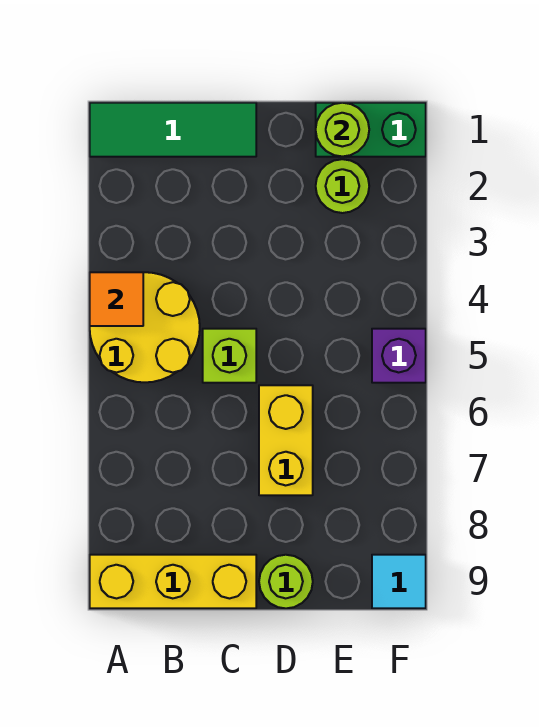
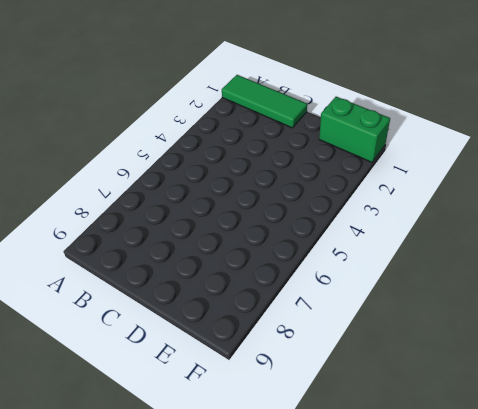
none -> yellow 2x2 round brick [90,272,200,382]
none -> yellow 1x3 brick [90,555,256,608]
none -> lime 1x1 brick [203,329,256,383]

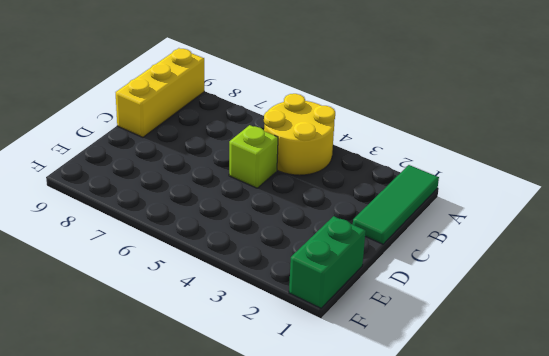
none -> yellow 1x2 brick [259,385,313,495]
none -> lime 1x1 round brick [259,555,313,608]
none -> lime 1x1 round brick [316,159,369,213]

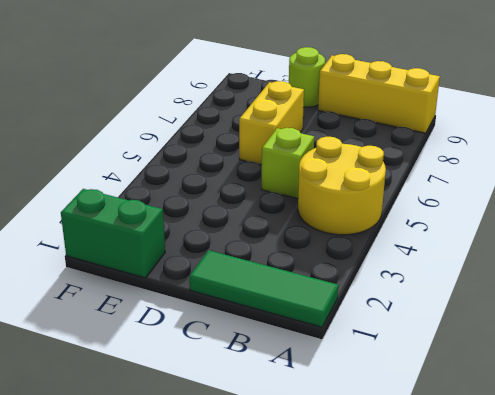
none -> lime 1x1 round brick [316,159,369,213]
none -> purple 1x1 brick [372,329,426,383]
none -> cyan 1x1 tile [372,555,426,608]

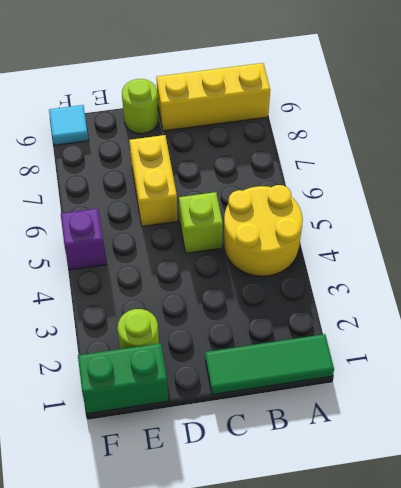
none -> orange 1x1 tile [90,272,143,326]
none -> lime 1x1 round brick [316,103,369,157]

